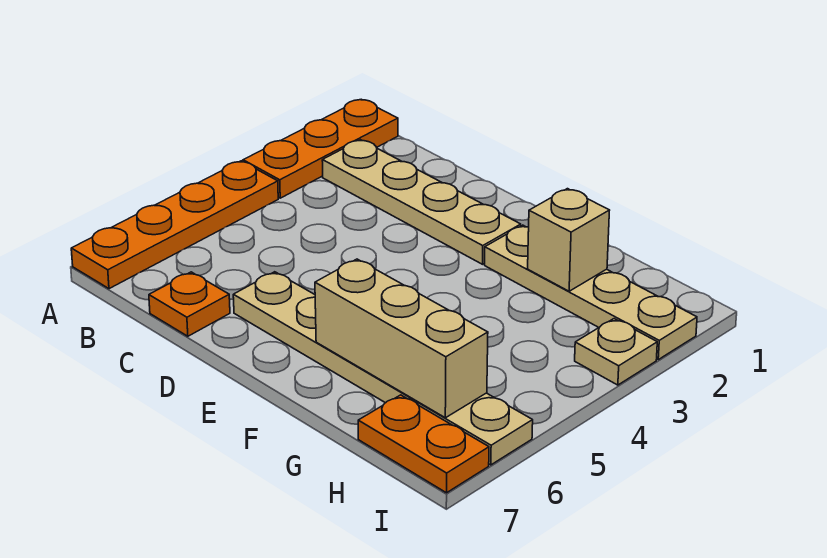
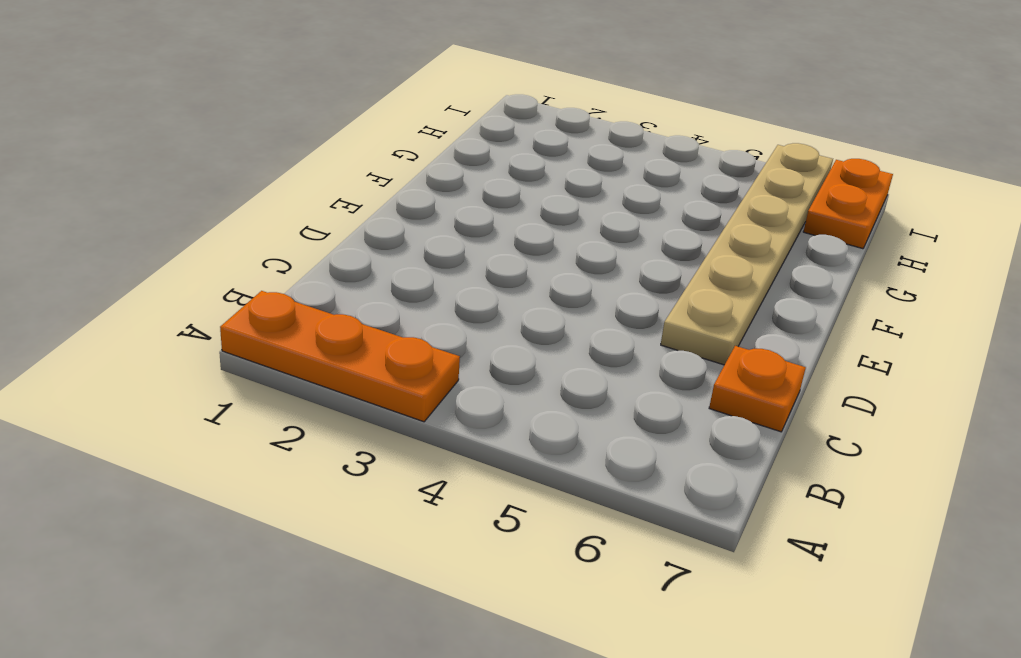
none -> orange 1x4 plate [71,161,278,289]
none -> tan 1x4 plate [322,140,521,264]

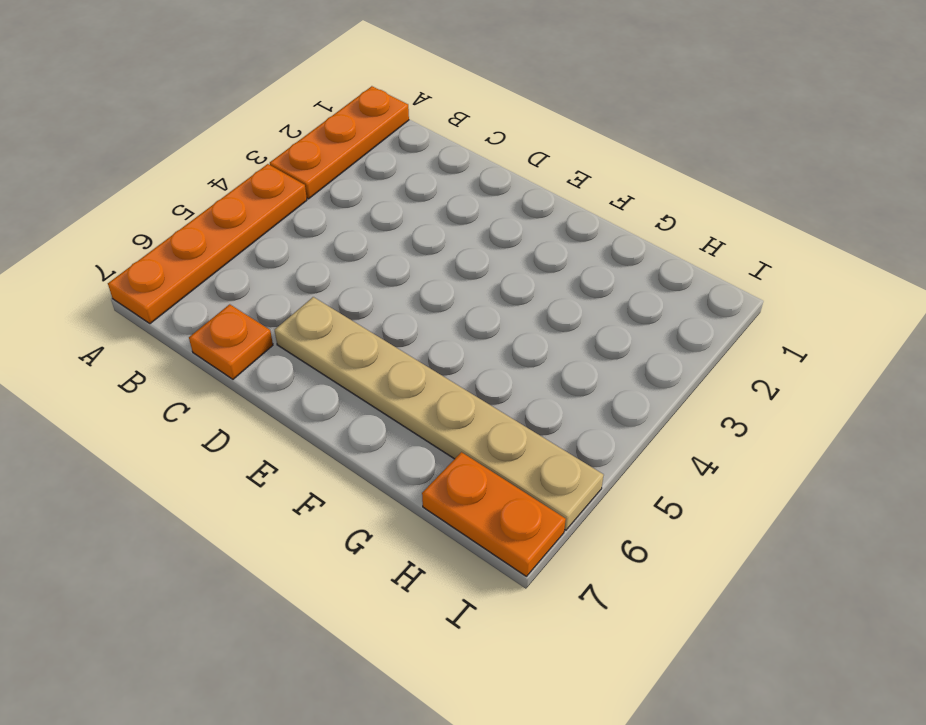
none -> tan 1x4 plate [322,140,521,264]
none -> tan 1x4 plate [485,225,697,360]

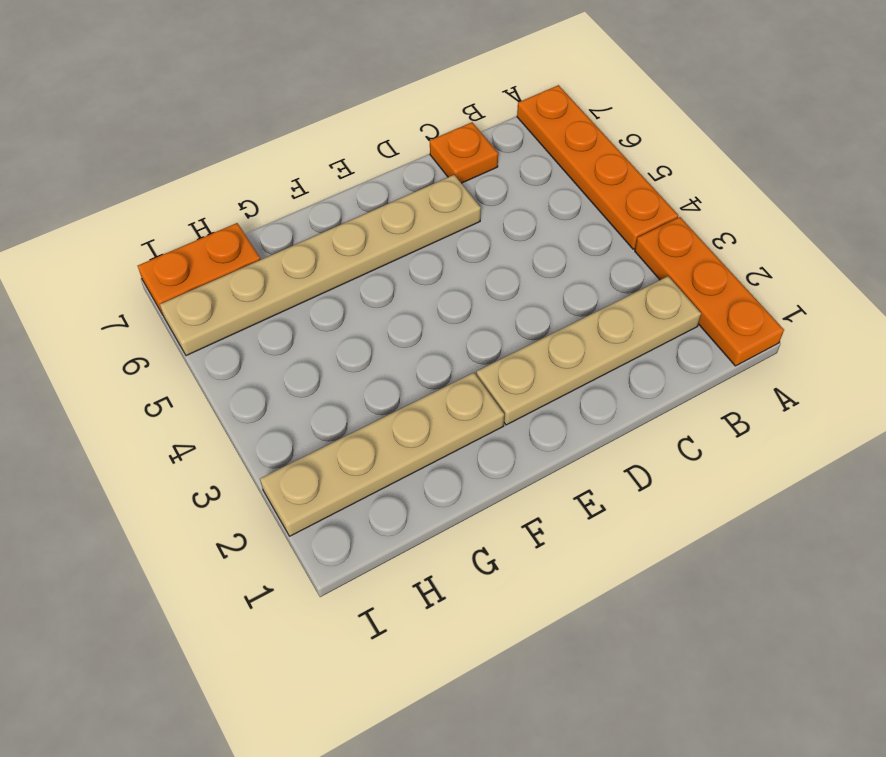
none -> tan 1x1 plate [575,319,657,385]
none -> tan 1x3 brick [315,259,488,418]

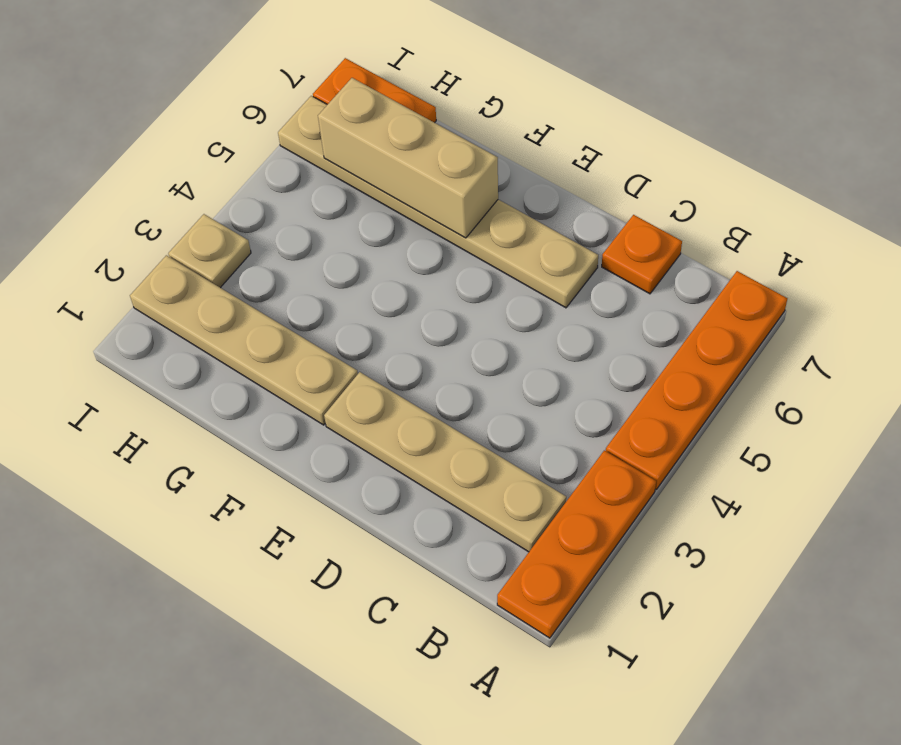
none -> tan 1x1 brick [528,189,610,291]

